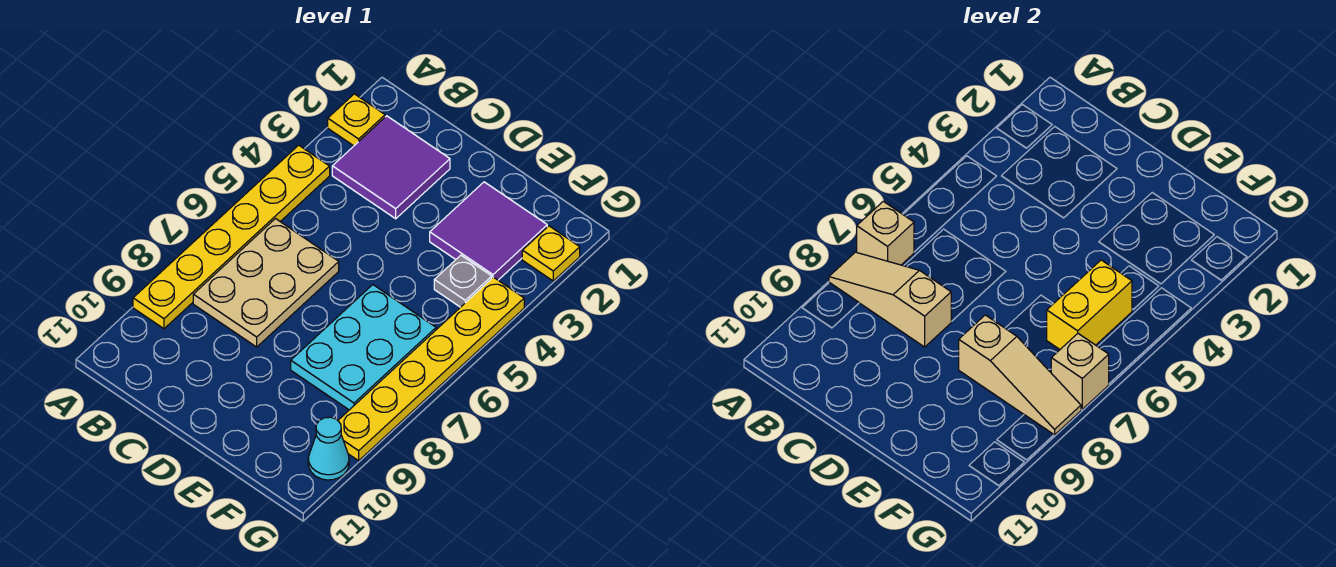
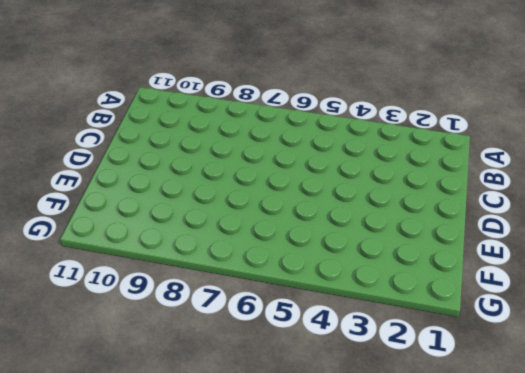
none -> yellow 1x1 plate [328,94,385,146]
none -> yellow 1x6 plate [133,145,330,329]
none -> purple 2x2 tile [332,116,450,219]

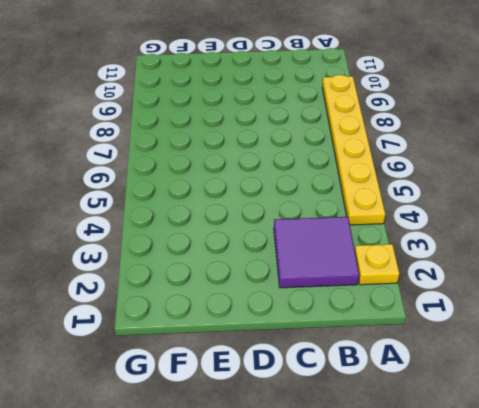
none -> tan 2x3 plate [193,219,339,347]
none -> purple 2x2 tile [430,182,547,280]
none -> cyan 2x3 plate [291,285,436,410]

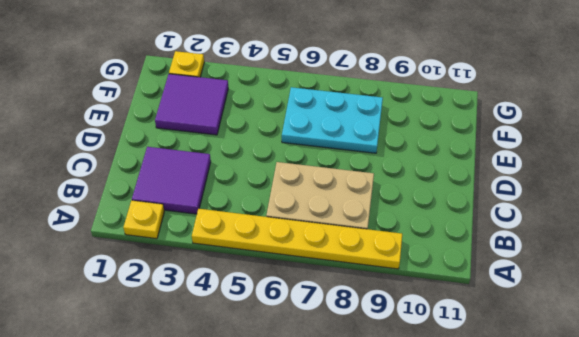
none -> grey 1x1 plate [434,255,492,307]
none -> yellow 1x6 plate [338,277,524,461]
none -> cyan 1x1 cone [308,417,349,480]

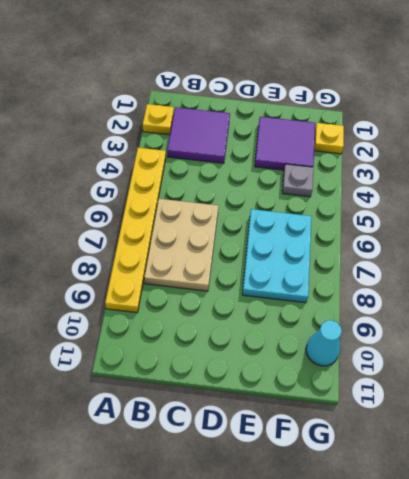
none -> yellow 1x6 plate [338,277,524,461]
none -> tan 1x1 brick [857,201,914,265]
none -> tan 1x3 slope [829,252,951,347]

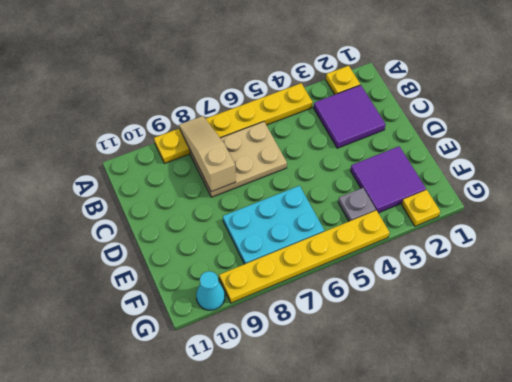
none -> tan 1x1 brick [857,201,914,265]
none -> tan 1x3 slope [959,315,1081,435]
none -> yellow 1x2 brick [1047,260,1132,349]

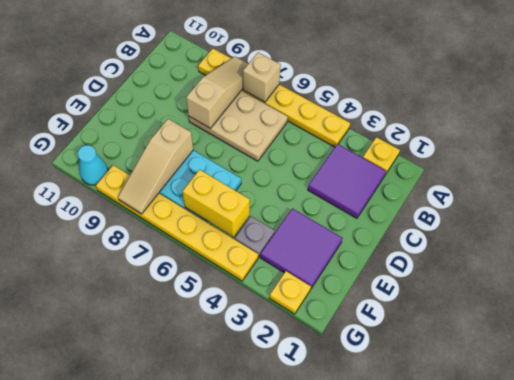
none -> tan 1x1 brick [1051,334,1109,409]

